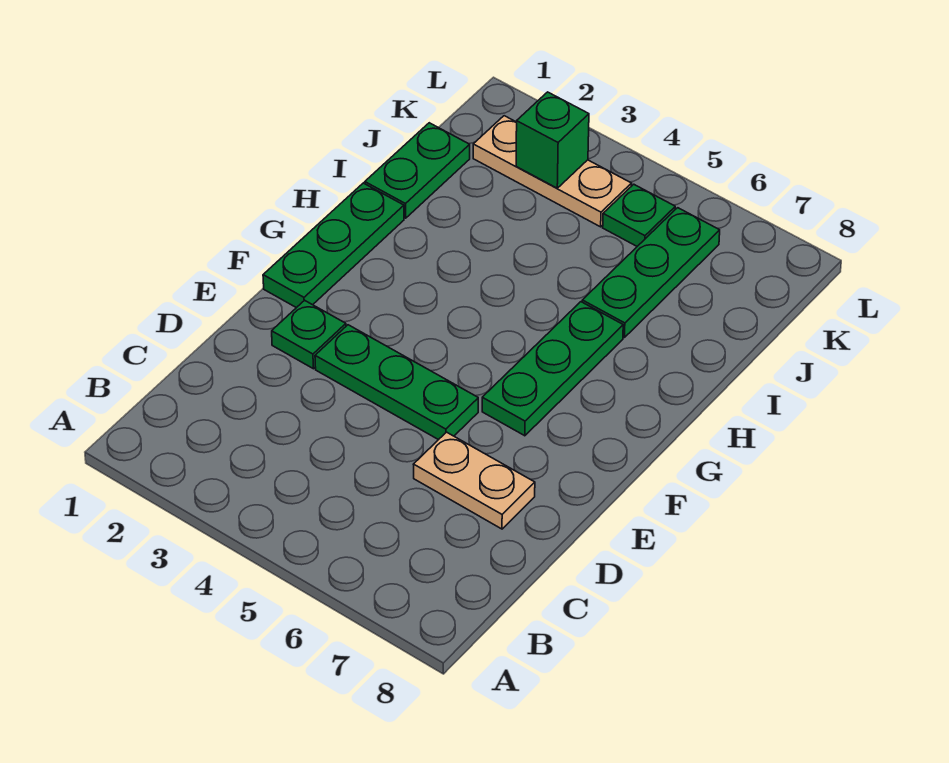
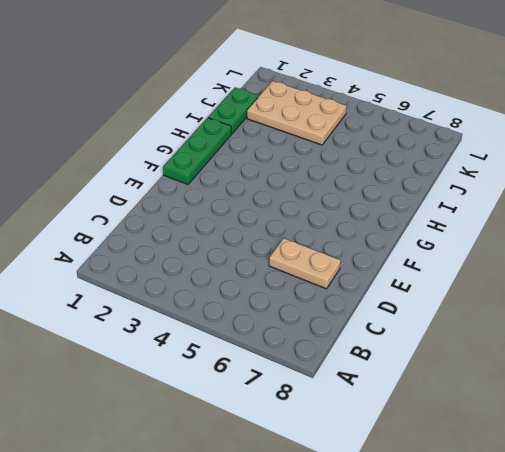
tan 2x3 plate [247,81,347,145] -> tan 1x3 plate [473,116,632,227]
none -> green 1x1 plate [272,300,346,369]
none -> green 1x3 plate [315,325,478,440]

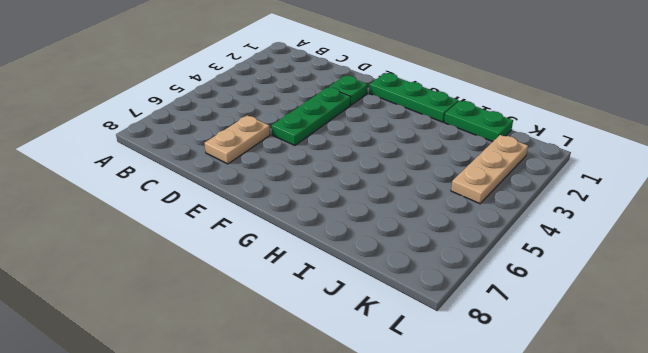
none -> green 1x3 plate [482,302,623,436]
none -> green 1x3 plate [582,208,720,337]

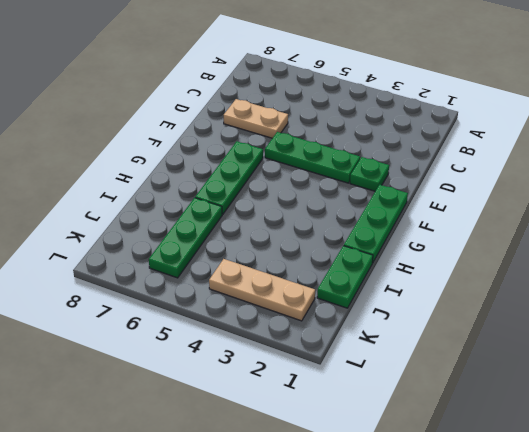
none -> green 1x1 plate [603,184,675,246]
none -> green 1x1 brick [516,92,589,188]

